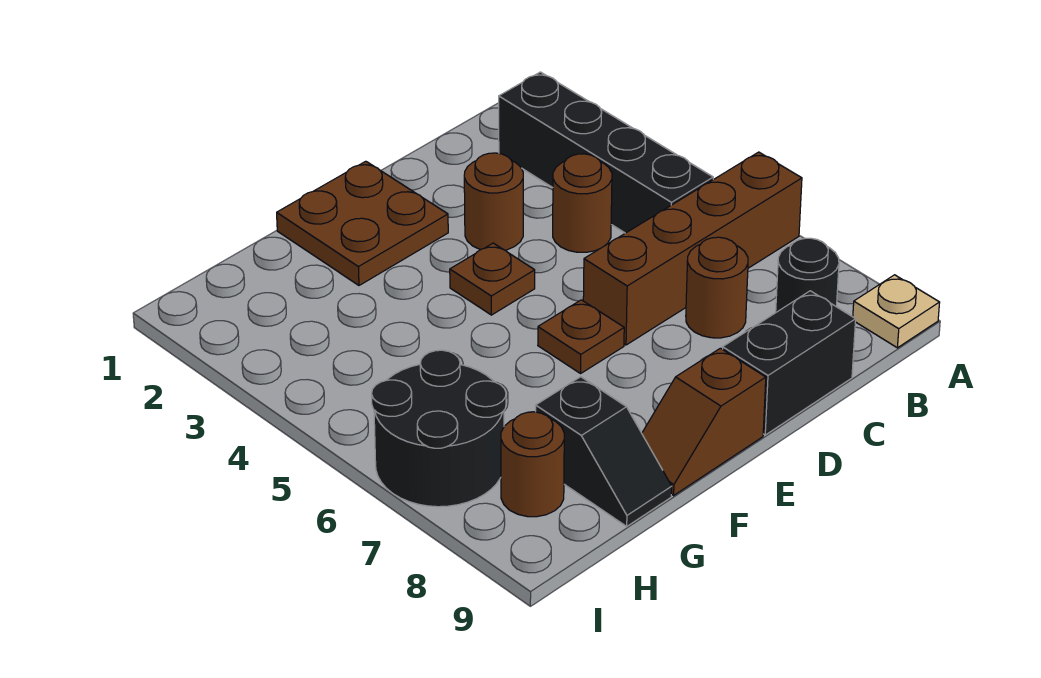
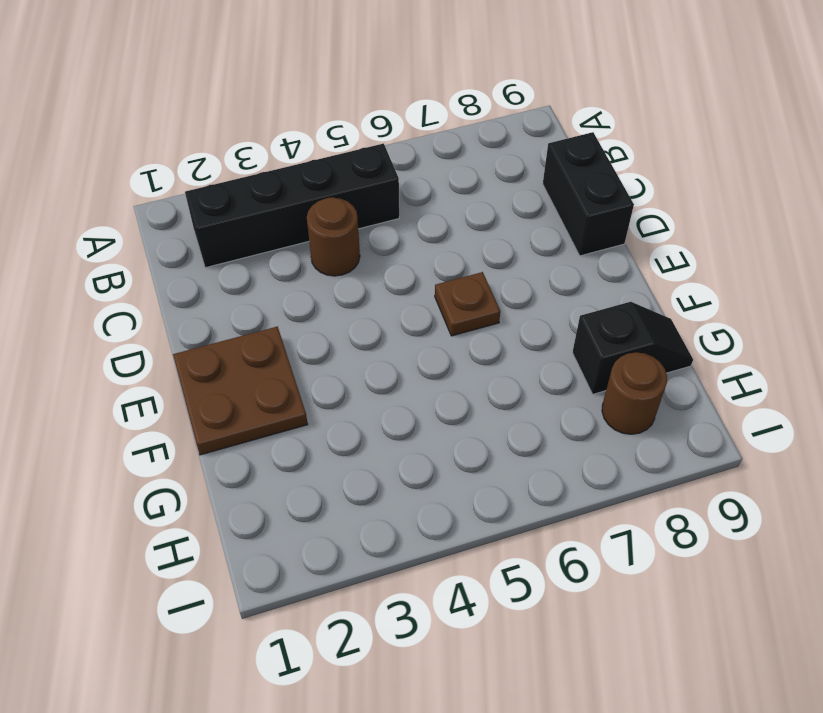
none -> brown 1x4 brick [583,152,802,345]
none -> tan 1x1 plate [853,275,940,348]
none -> black 1x1 round brick [776,238,839,312]

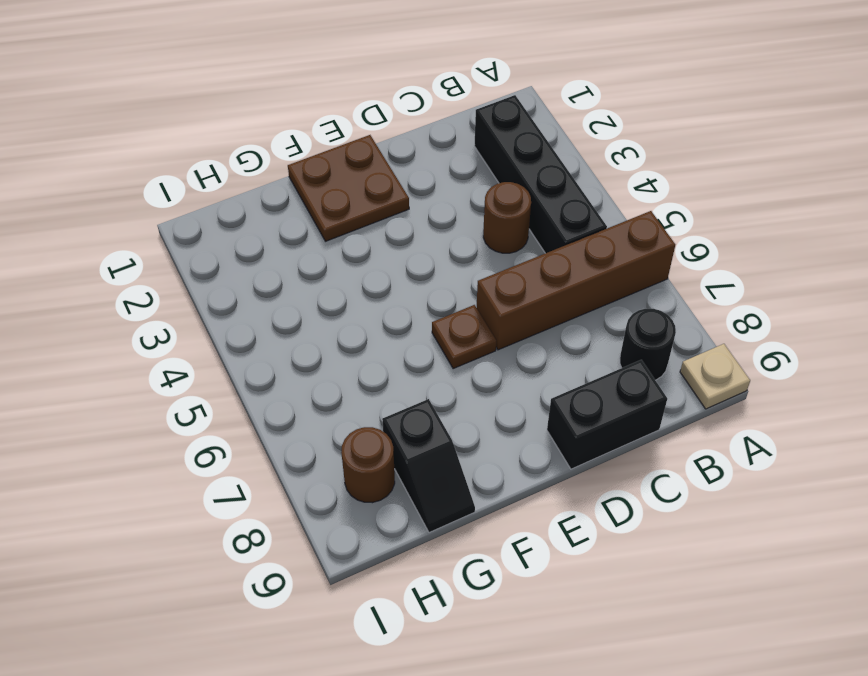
none -> brown 1x1 round brick [686,237,748,338]
none -> brown 1x1 round brick [464,153,523,250]
none -> brown 1x1 plate [450,243,535,315]

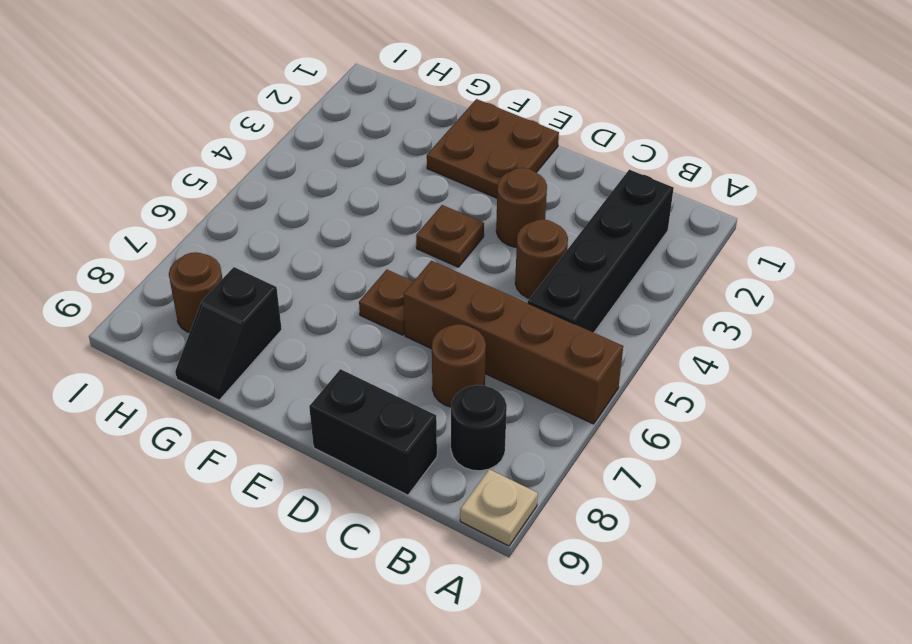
none -> brown 1x2 slope [642,348,766,495]
none -> black 2x2 round brick [372,350,506,507]

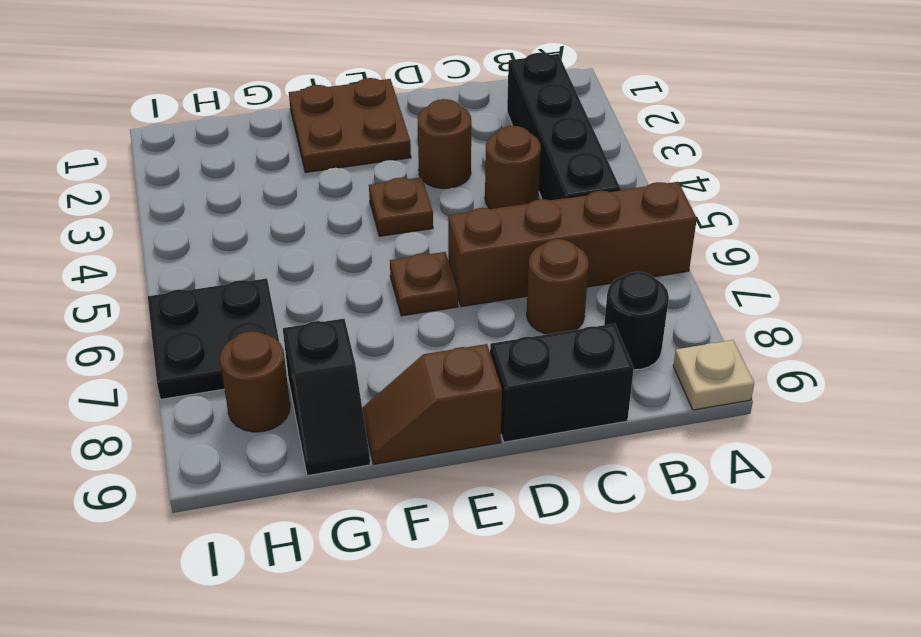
black 2x2 plate [148,278,279,399] -> black 2x2 round brick [372,350,506,507]

